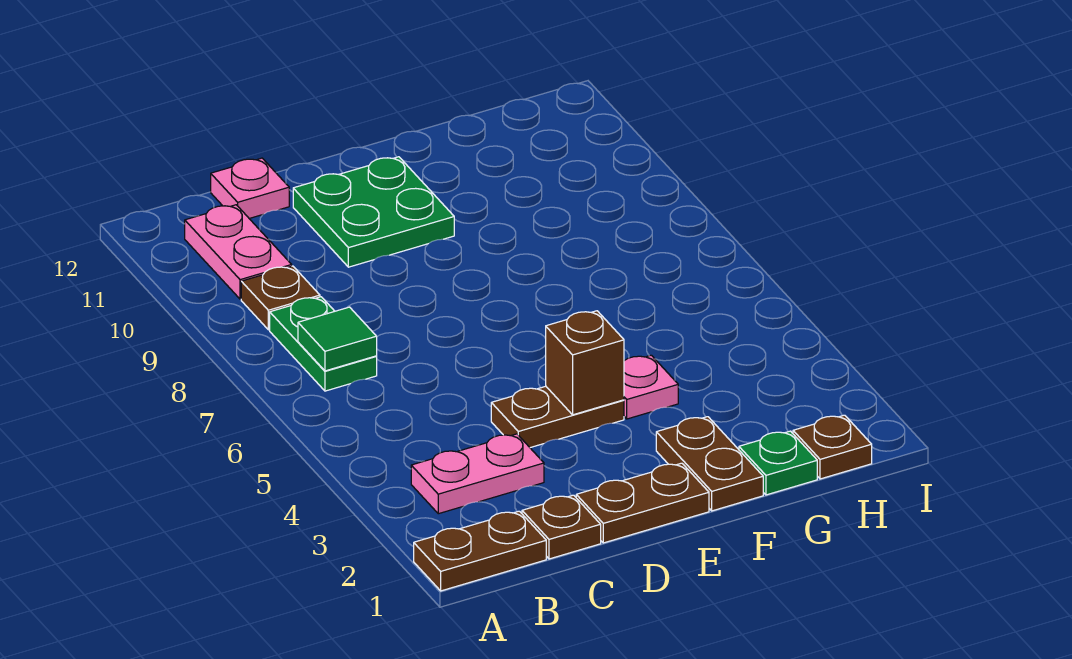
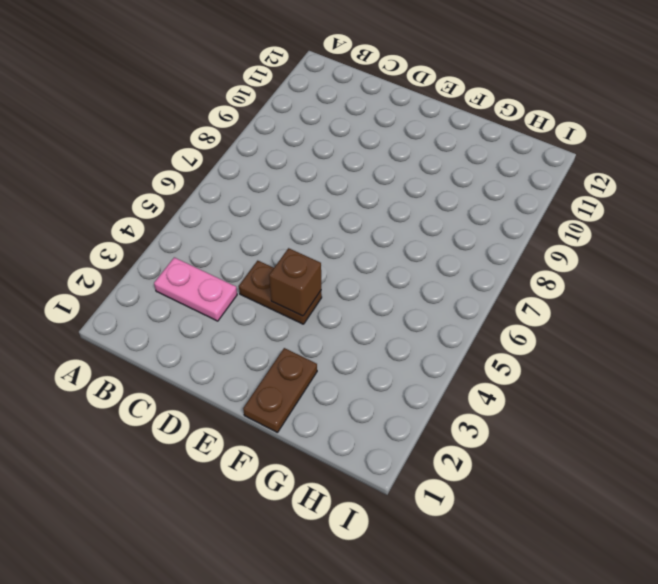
none -> brown 1x2 plate [414,511,546,591]
none -> green 1x2 plate [270,297,377,391]
none -> brown 1x1 plate [241,266,320,330]

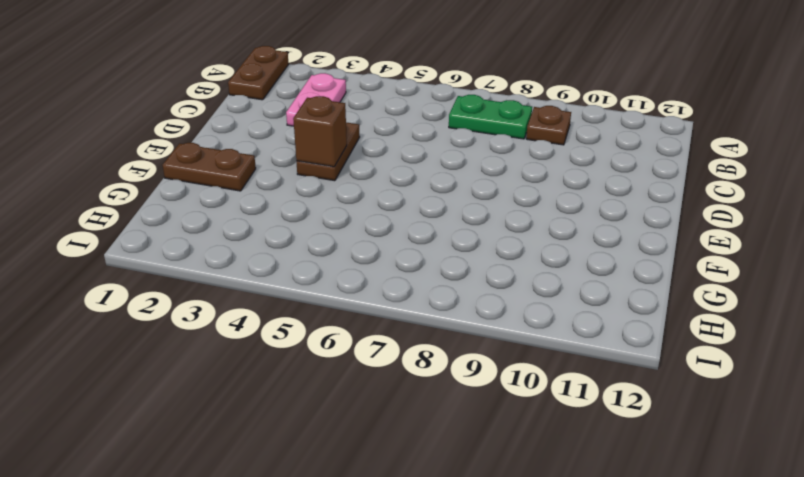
none -> pink 1x2 plate [185,205,292,299]
none -> brown 1x1 plate [522,495,601,559]
none -> pink 1x1 plate [211,158,289,218]

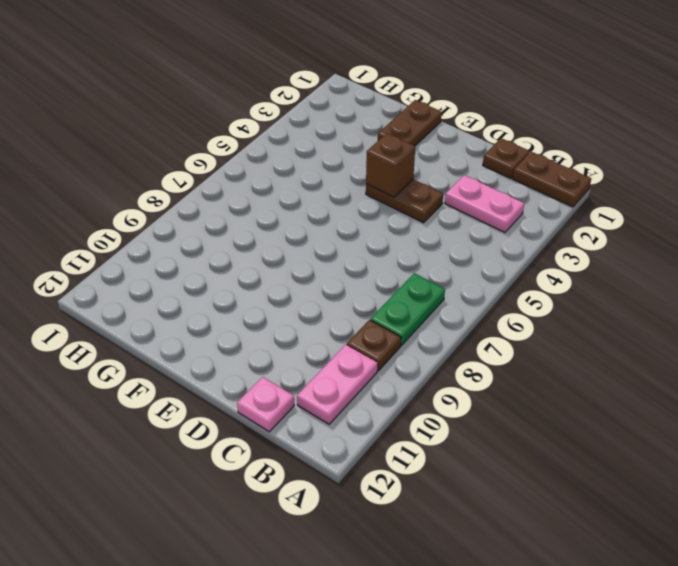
none -> brown 1x2 plate [576,463,709,543]
none -> green 2x2 plate [293,157,454,267]
none -> pink 1x1 plate [624,355,678,419]

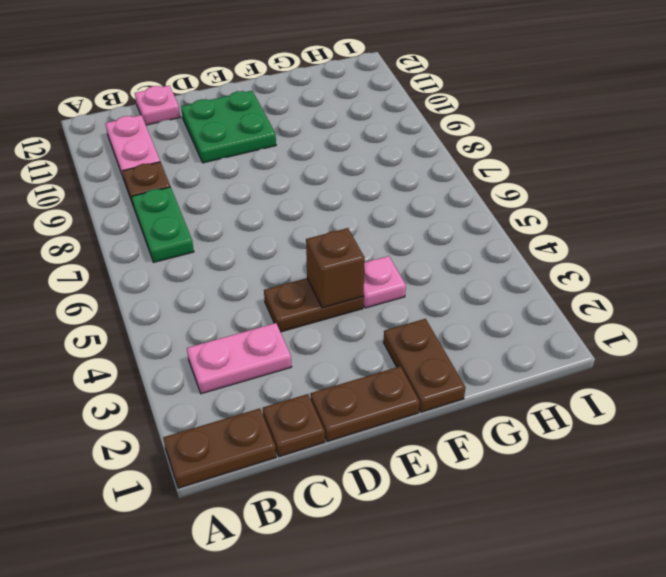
none -> green 1x1 plate [739,431,817,495]
none -> brown 1x1 plate [793,415,872,479]
none -> green 1x1 tile [298,307,377,371]

